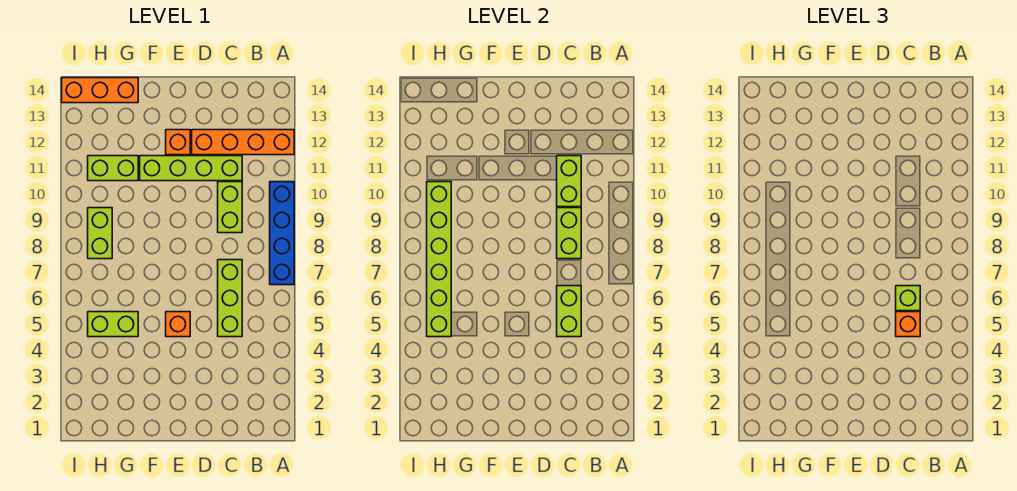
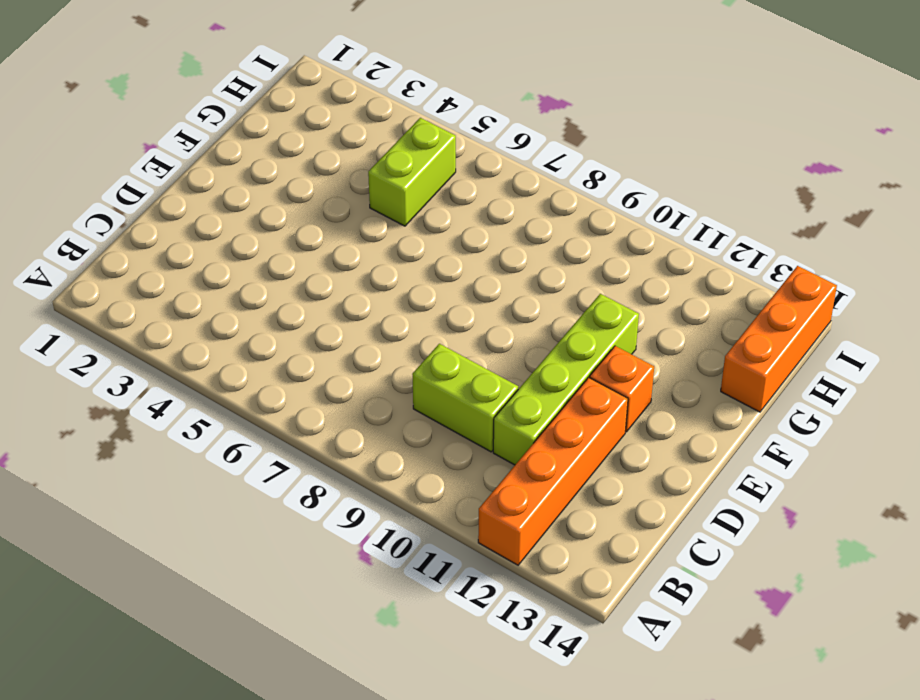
none -> blue 1x4 brick [270,182,294,285]
none -> lime 1x3 brick [218,260,242,337]
none -> orange 1x1 brick [166,312,190,337]

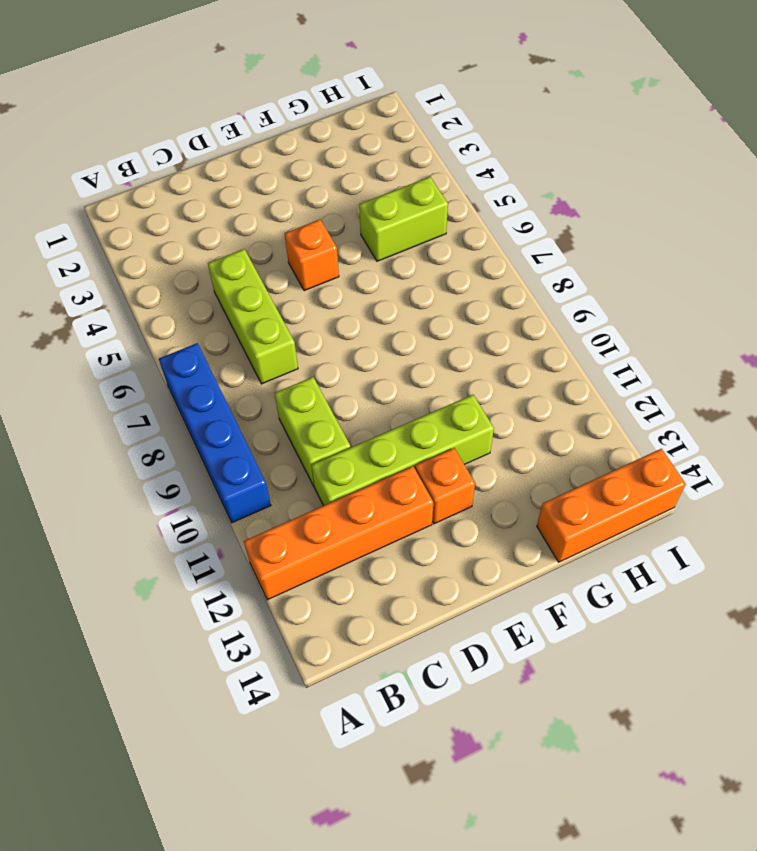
none -> lime 1x2 brick [88,156,138,181]
none -> lime 1x2 brick [88,208,112,259]
none -> lime 1x2 brick [557,286,581,337]

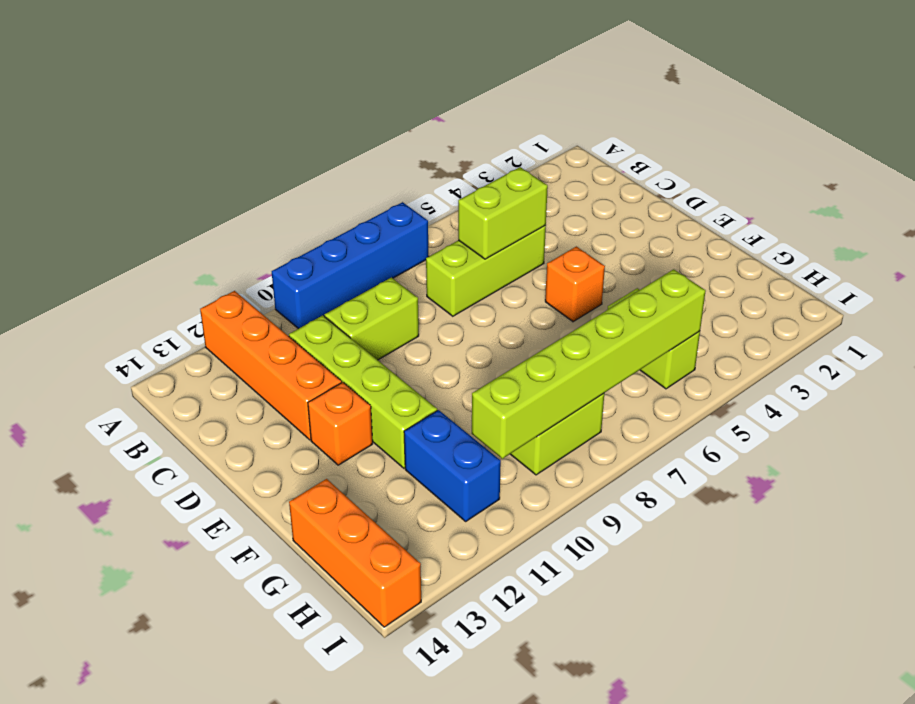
blue 1x2 brick [404,410,501,521] -> lime 1x2 brick [88,156,138,181]
none -> lime 1x2 brick [557,208,581,259]
none -> lime 1x2 brick [557,156,581,207]
none -> orange 1x1 brick [896,312,920,337]

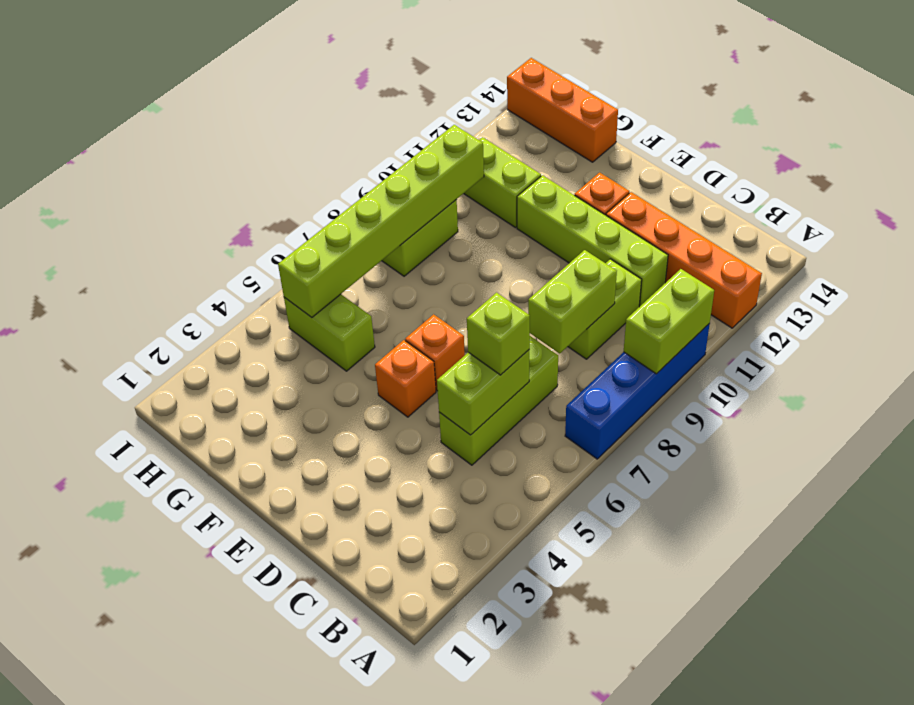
lime 1x2 brick [624,269,714,374] -> lime 1x2 brick moved to [557,156,581,207]
orange 1x1 brick [405,314,465,391] -> orange 1x1 brick moved to [896,312,920,337]

